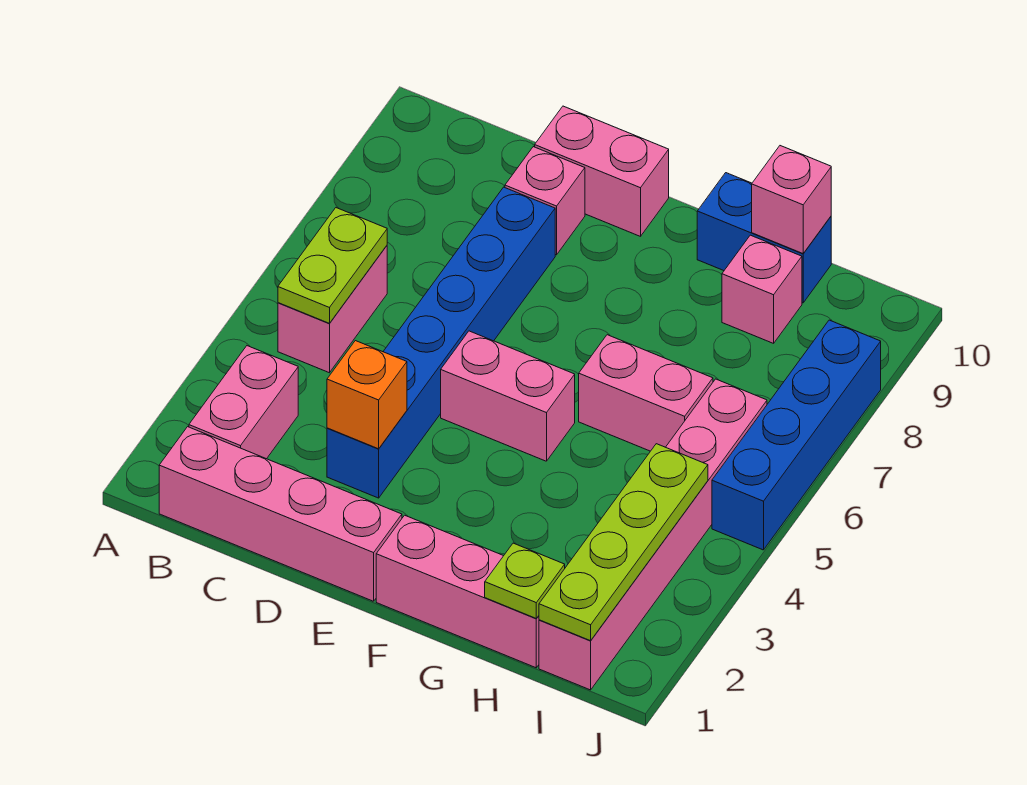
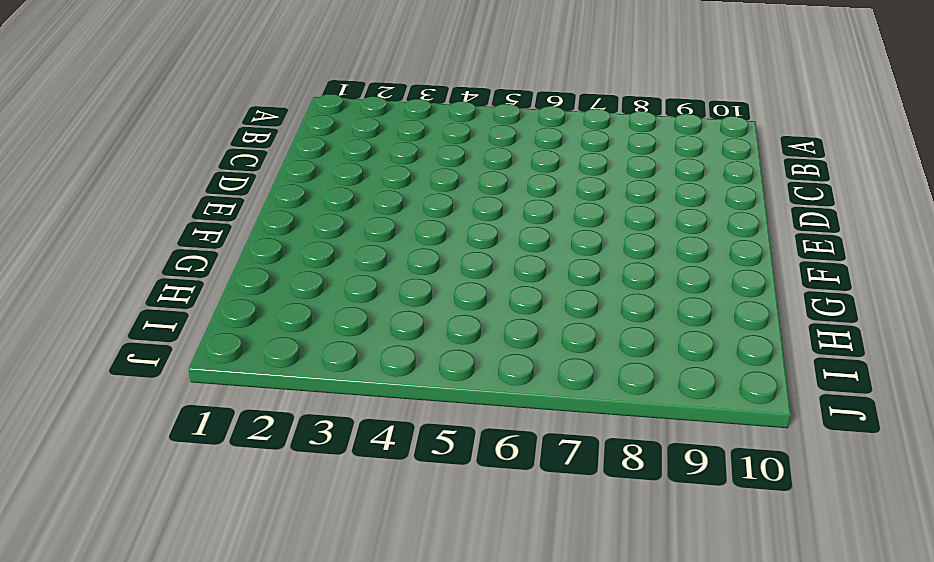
none -> pink 1x4 brick [159,427,402,601]
none -> pink 1x2 brick [189,346,298,459]
none -> pink 1x2 brick [278,246,387,373]

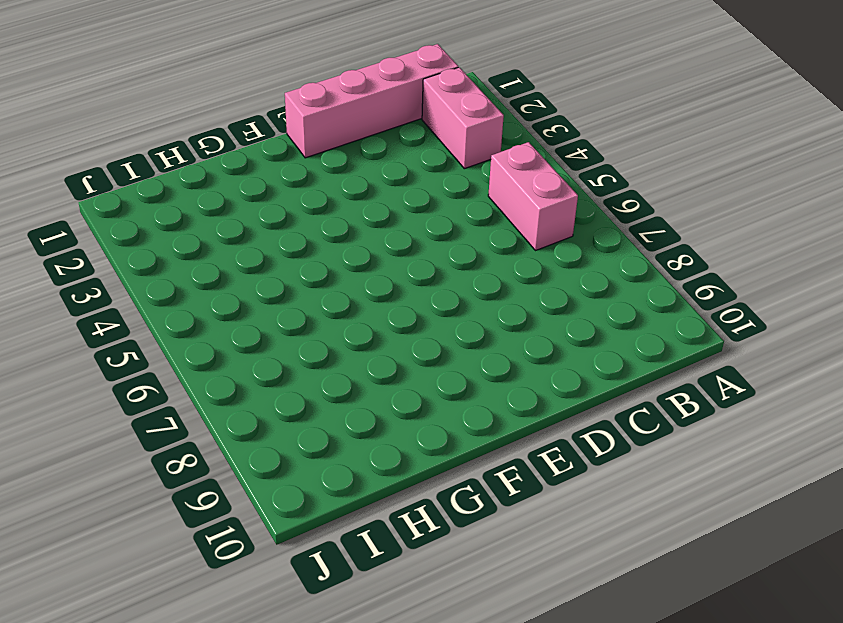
none -> blue 1x6 brick [327,187,555,498]
none -> pink 1x1 brick [505,147,585,255]
none -> pink 1x2 brick [535,106,669,236]

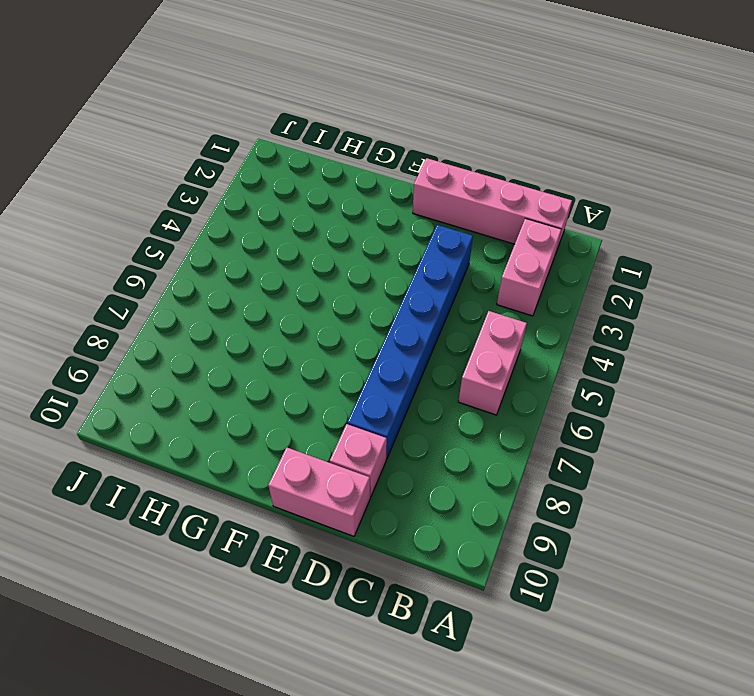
none -> pink 1x2 brick [441,331,575,461]
none -> pink 1x3 brick [376,515,539,668]
none -> pink 1x2 brick [579,335,713,451]

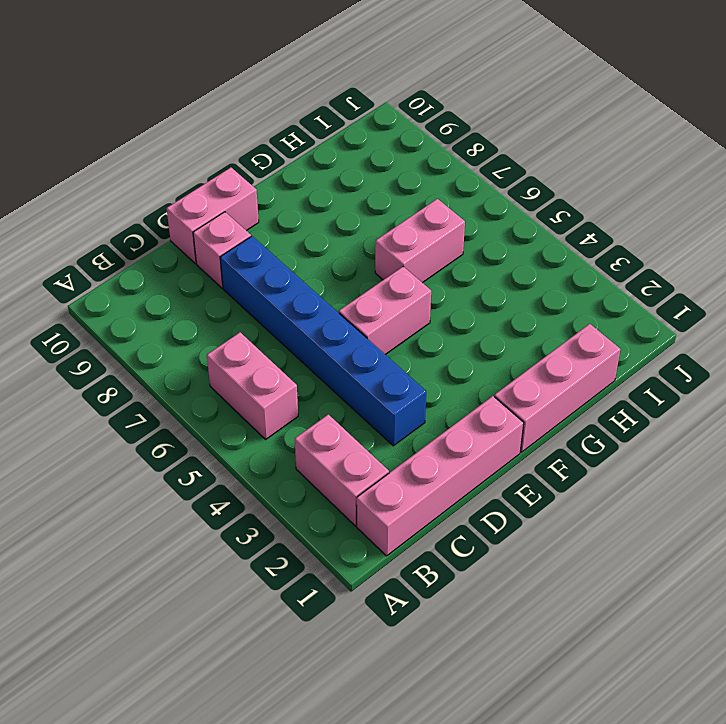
none -> blue 1x2 brick [697,173,831,303]
none -> pink 1x1 brick [722,235,802,343]
none -> pink 1x6 brick [539,379,767,690]

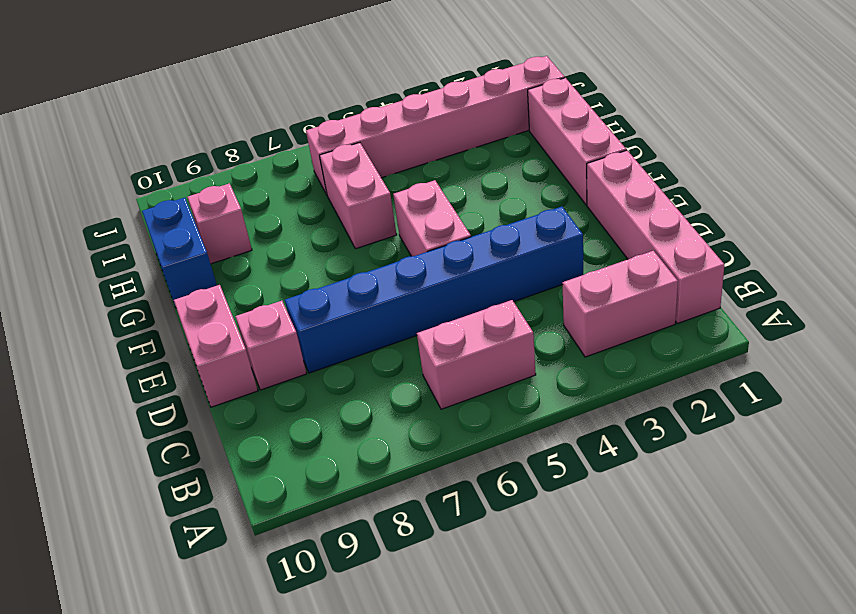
none -> blue 1x4 brick [712,320,881,550]
none -> lime 1x2 plate [278,208,387,323]
none -> orange 1x1 brick [327,341,407,449]

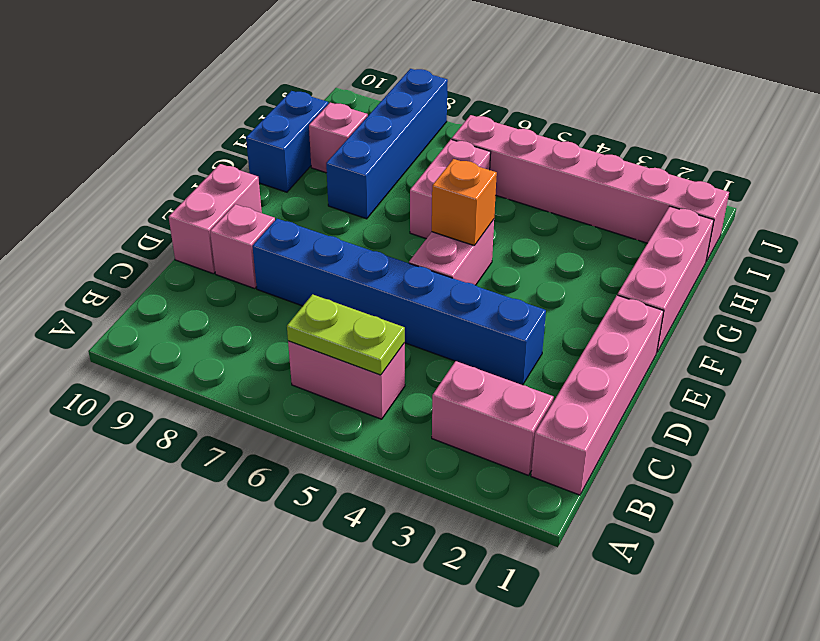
orange 1x1 brick [432,159,497,245] -> orange 1x1 brick moved to [327,341,407,449]
blue 1x4 brick [326,69,448,219] -> blue 1x4 brick turned to [712,320,881,550]
none -> lime 1x1 plate [485,543,565,618]
none -> pink 1x1 brick [752,146,831,253]
none -> lime 1x4 plate [539,444,708,641]

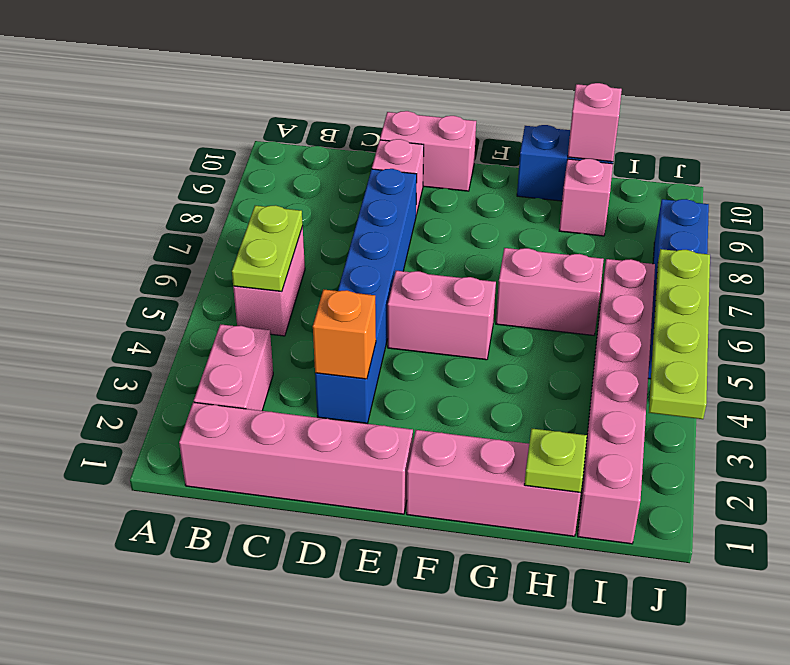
lime 1x4 plate [649,249,710,419] -> lime 1x4 plate moved to [539,444,708,641]

